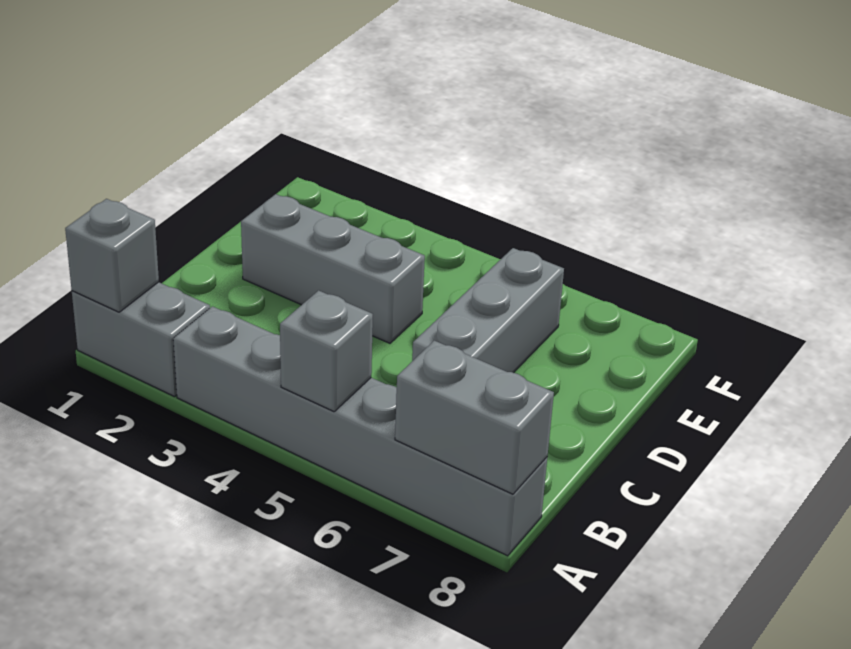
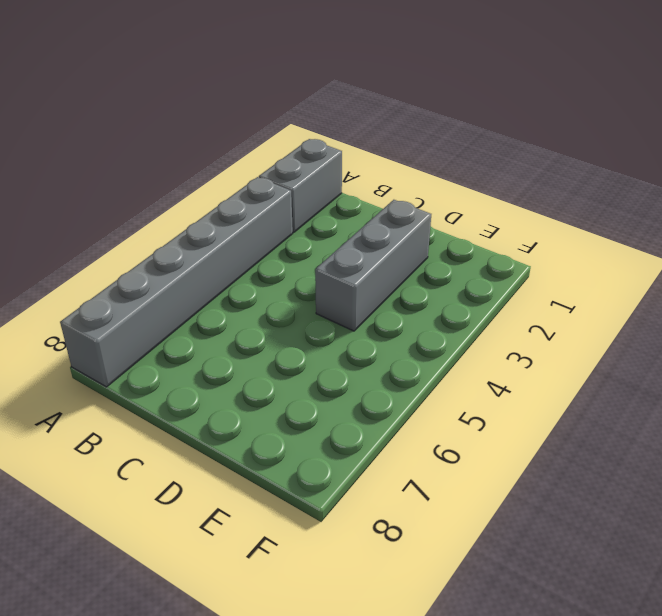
none -> grey 1x3 brick [412,248,564,373]
none -> grey 1x1 brick [65,199,159,312]

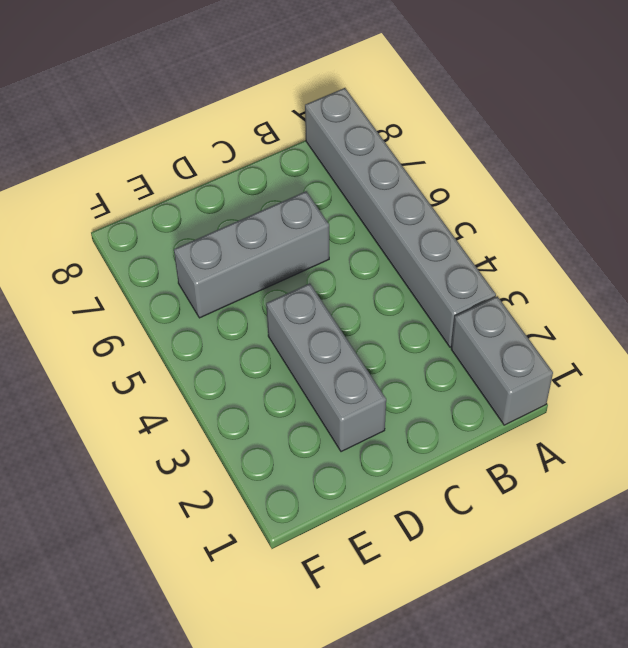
none -> grey 1x1 brick [65,199,159,312]
none -> grey 1x1 brick [280,290,373,412]

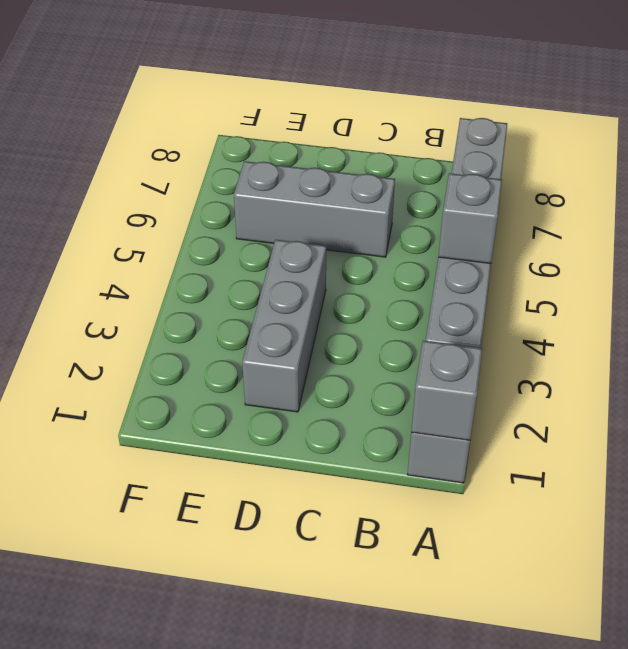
none -> grey 1x2 brick [395,341,554,494]

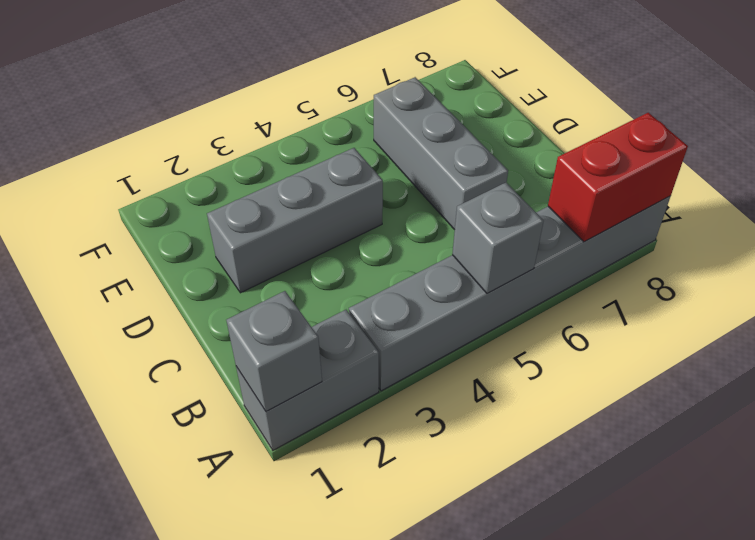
red 1x2 brick [548,113,688,242] -> grey 1x2 brick [395,341,554,494]

